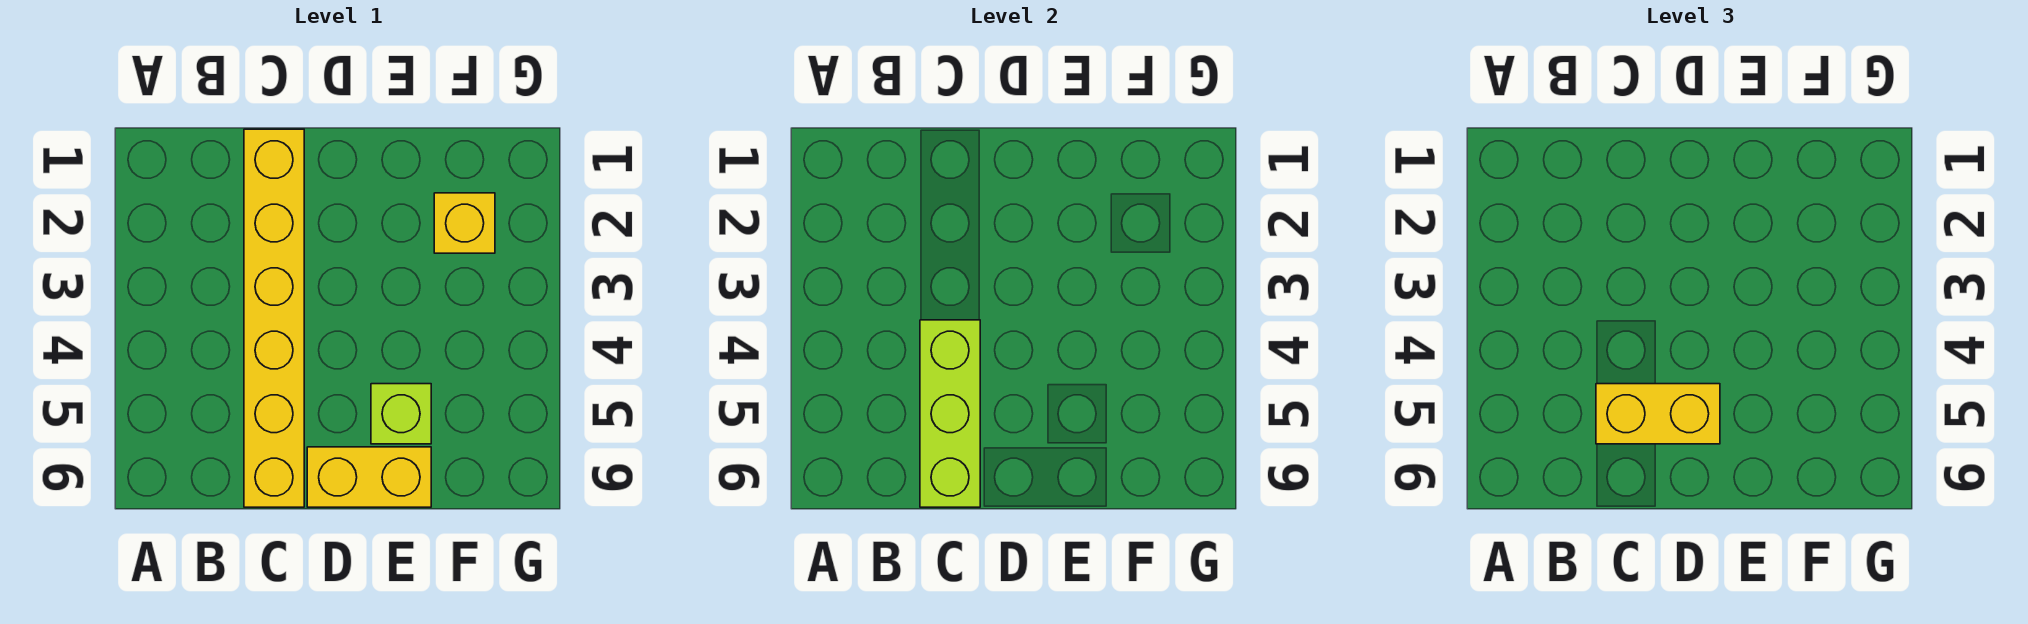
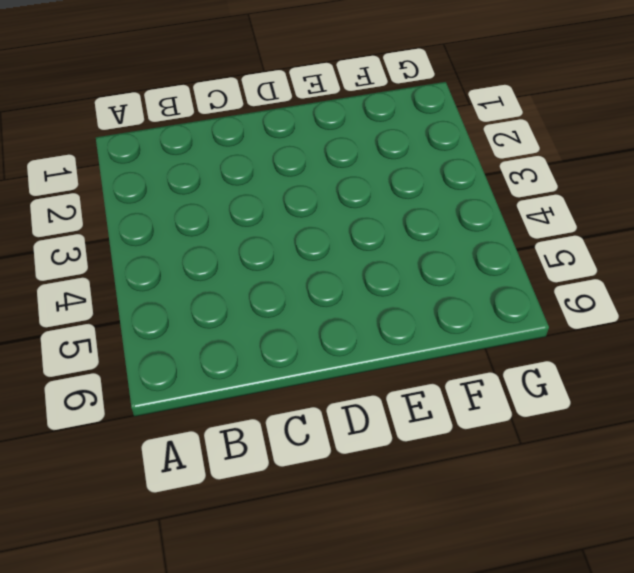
none -> yellow 1x6 brick [244,129,304,507]
none -> yellow 1x2 brick [307,447,431,507]

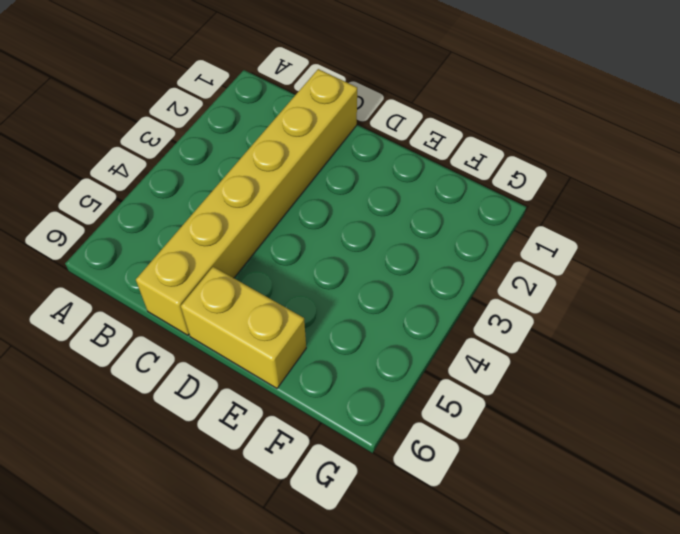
none -> lime 1x1 brick [371,384,431,444]
none -> yellow 1x1 brick [434,193,495,253]

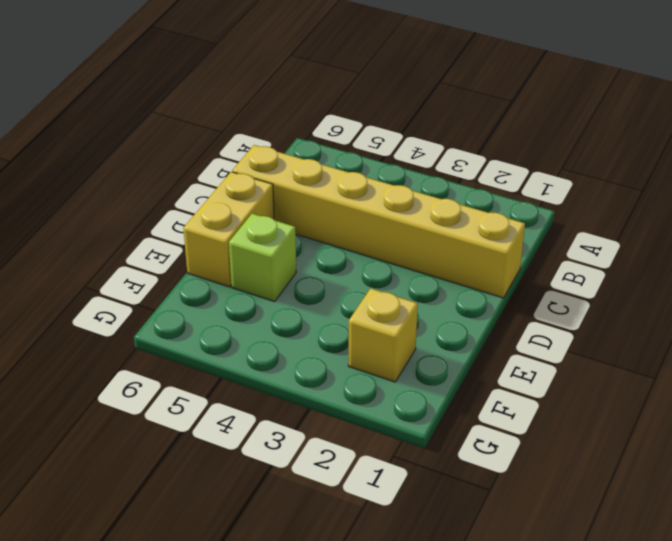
none -> lime 1x3 brick [920,320,980,507]
none -> yellow 1x2 brick [1596,384,1720,444]

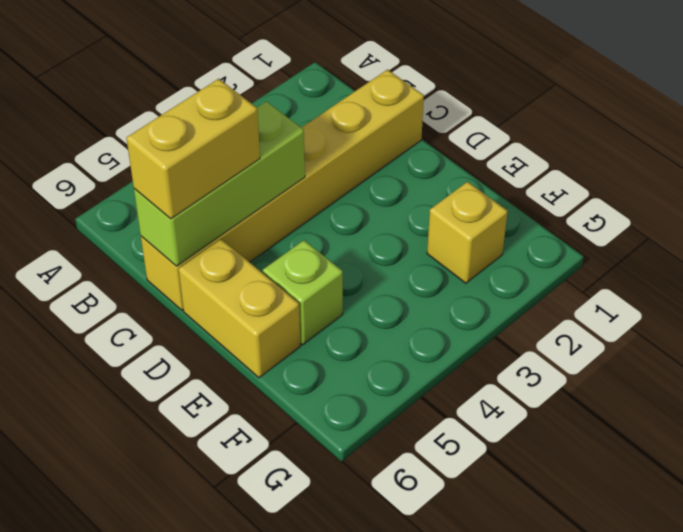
yellow 1x2 brick [126,79,260,219] -> yellow 1x2 brick turned to [1596,384,1720,444]

